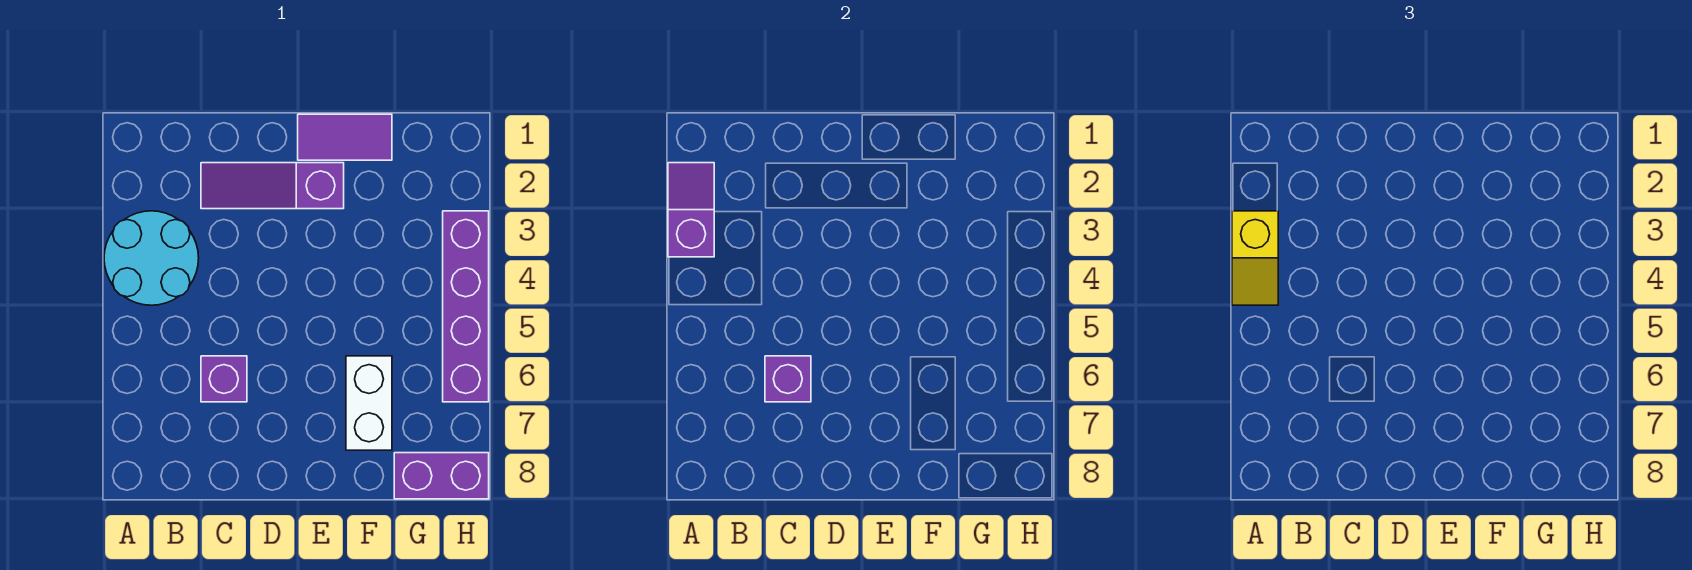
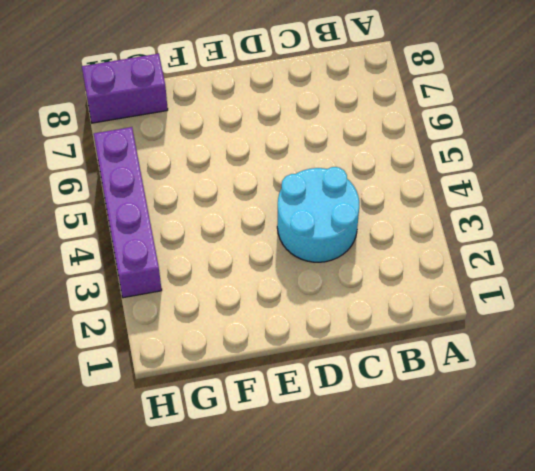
cyan 2x2 round brick [277,167,359,262] -> cyan 2x2 round brick moved to [104,211,199,305]
none -> purple 1x3 slope [201,163,344,209]
none -> purple 1x1 brick [201,356,247,402]

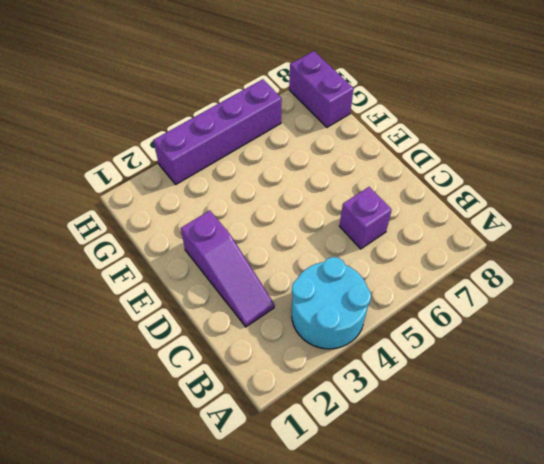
none -> purple 1x2 tile [298,114,392,160]
none -> white 1x2 brick [346,356,392,450]

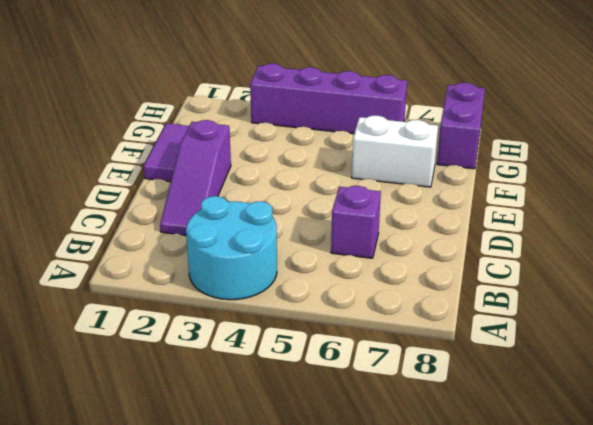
none -> purple 1x2 slope [668,163,714,257]
none -> purple 1x1 brick [765,356,811,402]

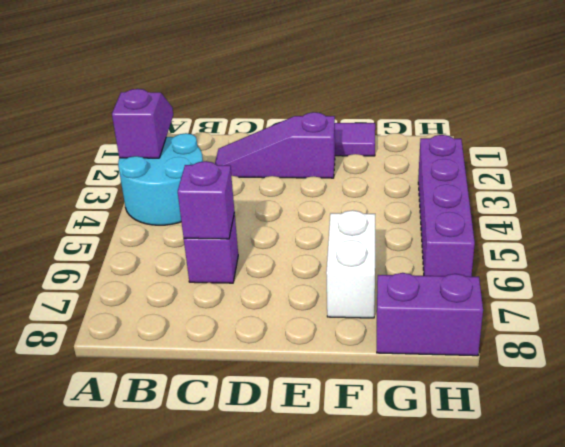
none -> yellow 1x2 slope [1232,211,1278,305]

